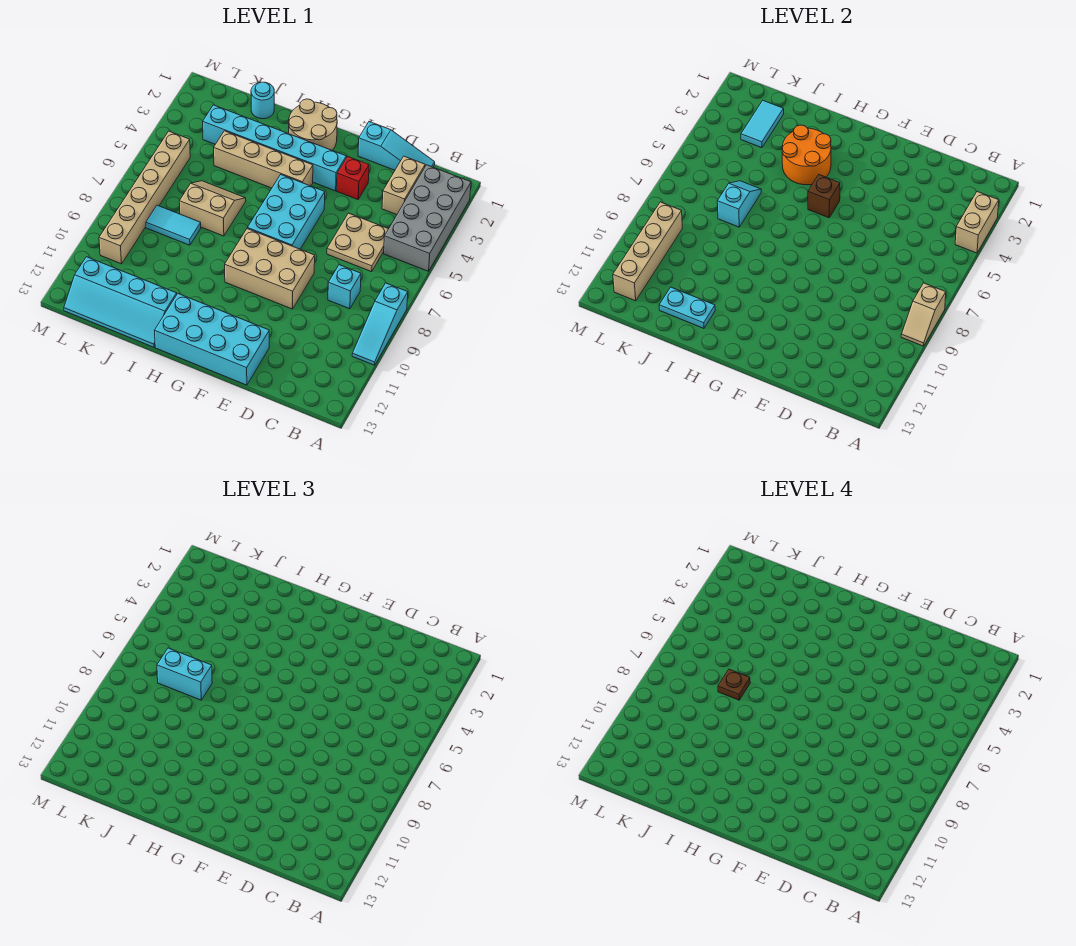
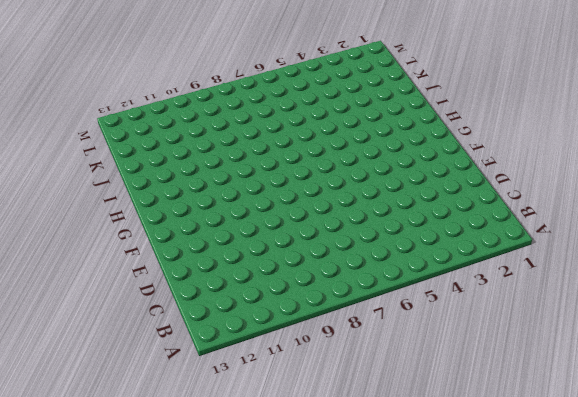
none -> grey 2x4 brick [384,165,471,271]
none -> cyan 1x3 slope [352,283,408,365]
none -> cyan 1x3 slope [358,122,435,170]

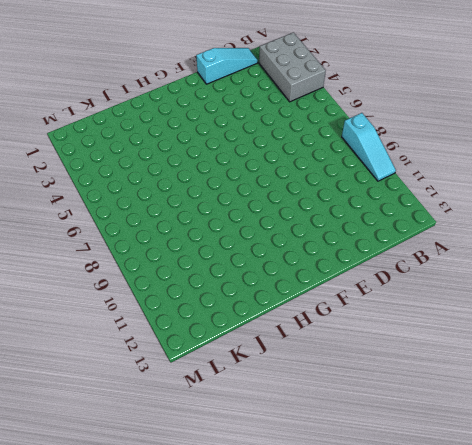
grey 2x3 brick [259,32,326,102] -> grey 2x4 brick [384,165,471,271]
none -> tan 1x2 brick [382,156,425,215]
none -> tan 2x2 plate [327,213,388,272]
none -> cyan 1x1 brick [328,265,361,309]

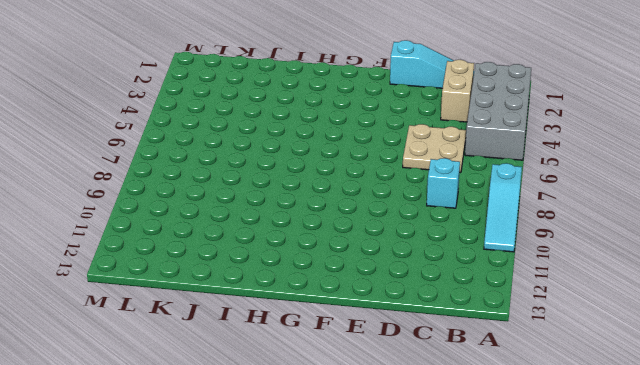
none -> red 1x1 brick [337,156,369,200]
none -> tan 2x3 brick [225,229,315,309]
none -> cyan 2x4 brick [154,294,269,385]

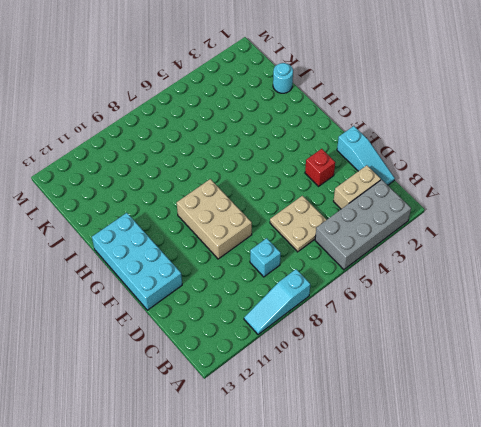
none -> cyan 1x6 brick [203,105,346,191]
none -> cyan 2x3 brick [247,175,325,249]
none -> tan 2x2 round brick [289,99,337,150]

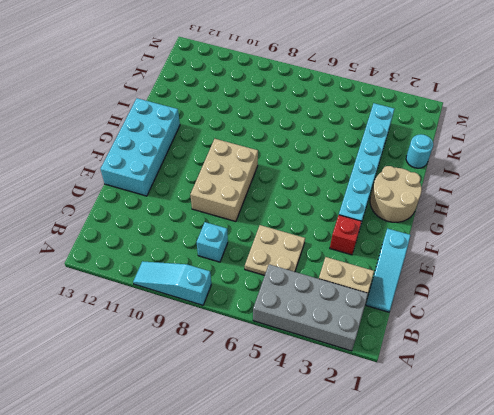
none -> cyan 2x3 brick [247,175,325,249]
none -> tan 1x4 brick [214,131,313,188]
none -> tan 2x2 slope [179,181,246,236]

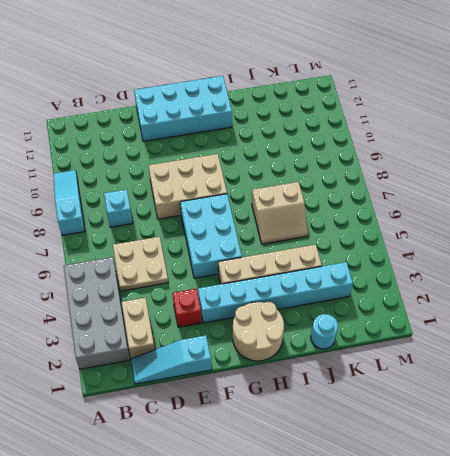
none -> cyan 2x4 slope [64,257,177,347]
none -> cyan 1x2 tile [146,205,201,245]
none -> tan 1x6 brick [99,131,190,264]

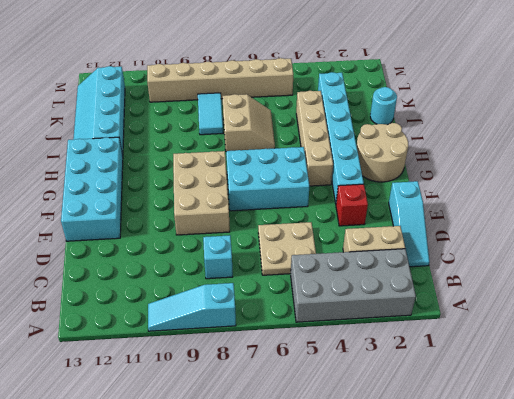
none -> tan 1x2 brick [955,192,999,253]
none -> tan 1x2 slope [901,283,946,346]
none -> brown 1x1 brick [808,175,840,218]

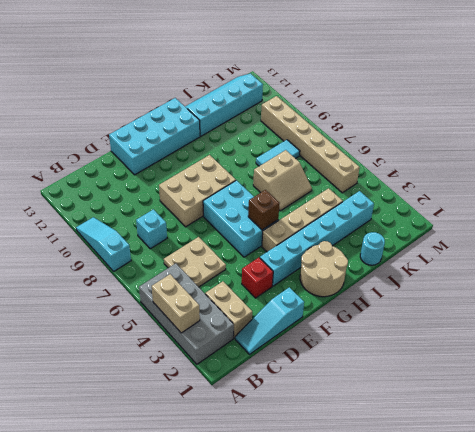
none -> tan 1x2 slope [901,283,946,346]
none -> orange 2x2 round brick [782,125,831,185]
none -> cyan 1x2 plate [659,287,715,328]

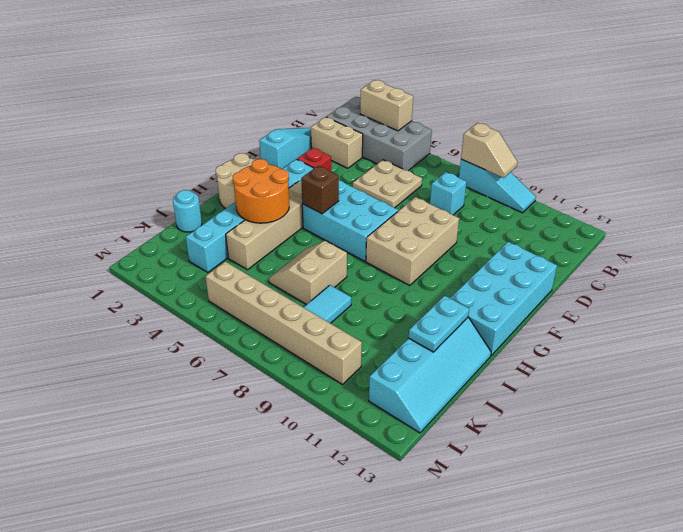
none -> cyan 1x2 slope [717,181,761,227]
none -> cyan 1x2 tile [741,101,784,148]
none -> tan 1x4 brick [613,202,682,301]

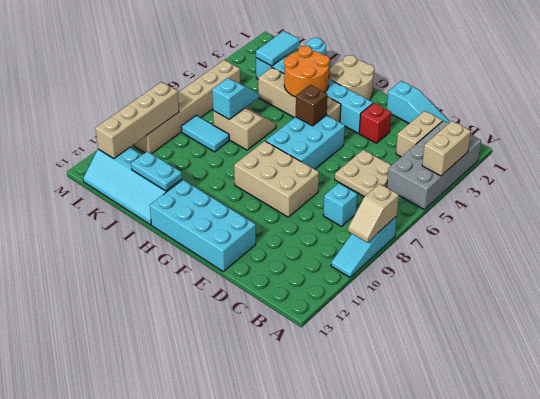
none -> cyan 1x2 brick [157,648,212,700]
none -> brown 1x1 plate [718,669,750,700]

